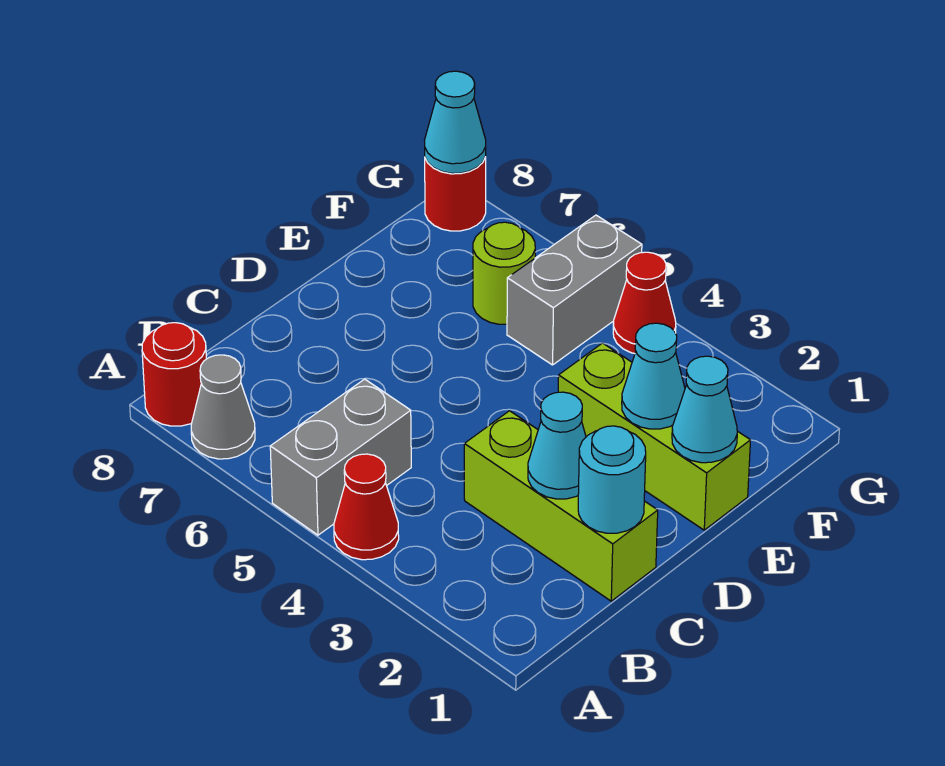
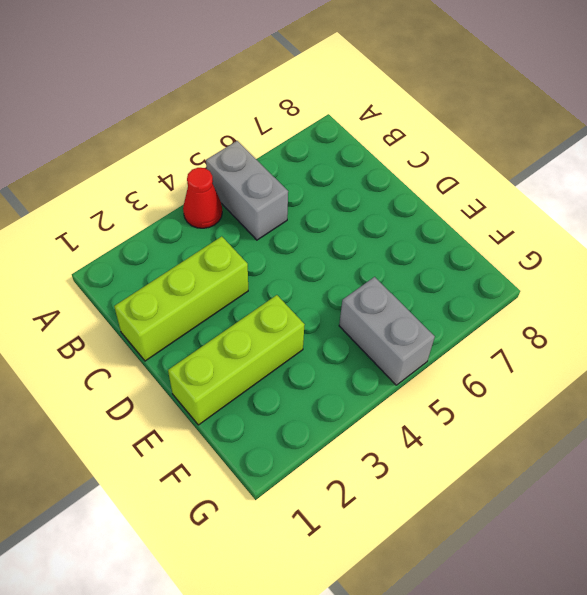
none -> grey 1x1 cone [191,355,255,459]
none -> red 1x1 round brick [142,323,206,426]
none -> lime 1x1 round brick [473,222,535,324]

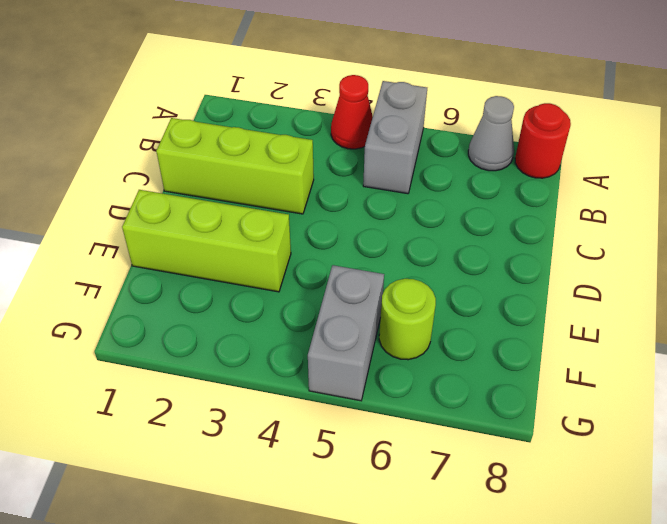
none -> red 1x1 cone [613,252,676,354]
none -> red 1x1 round brick [425,157,486,231]
none -> cyan 1x1 round brick [578,426,646,533]

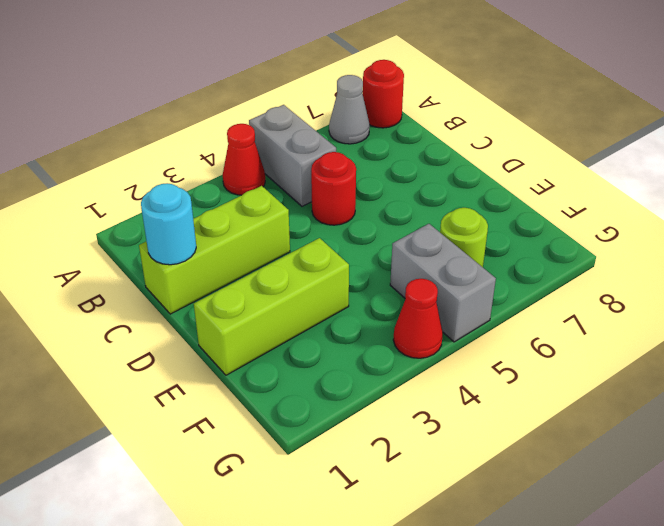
red 1x1 round brick [311,152,356,225] -> red 1x1 round brick moved to [425,157,486,231]
none -> cyan 1x1 cone [528,392,586,499]
none -> cyan 1x1 cone [672,356,737,463]
none -> cyan 1x1 cone [622,323,685,429]

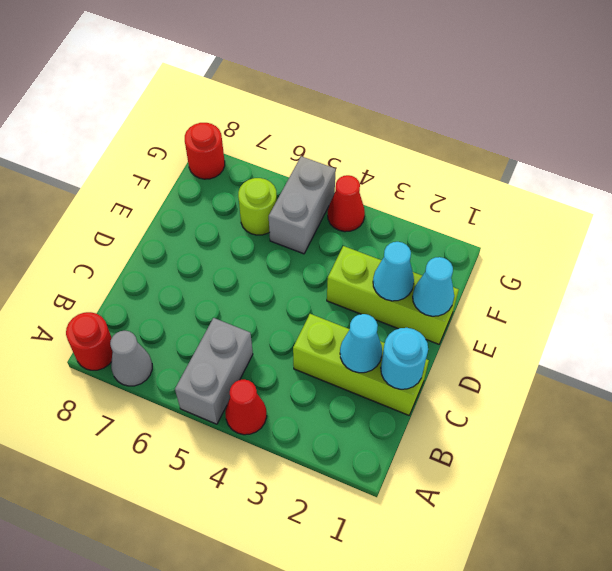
none -> cyan 1x1 cone [425,71,486,173]

